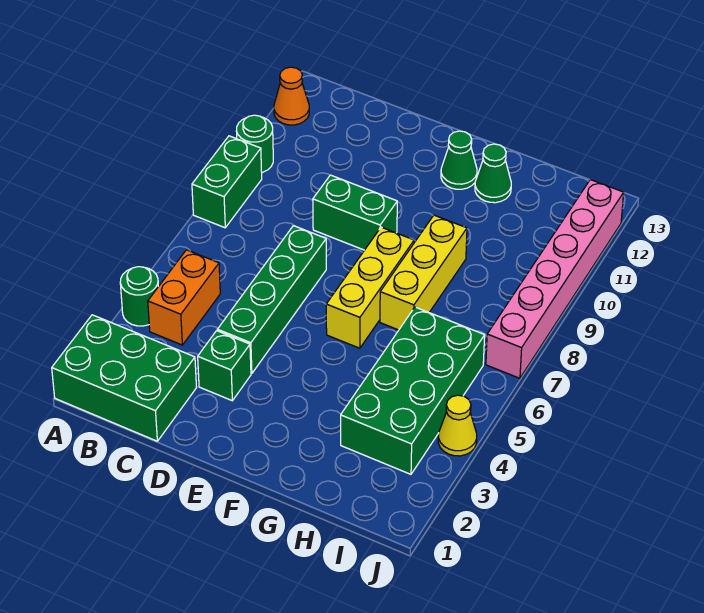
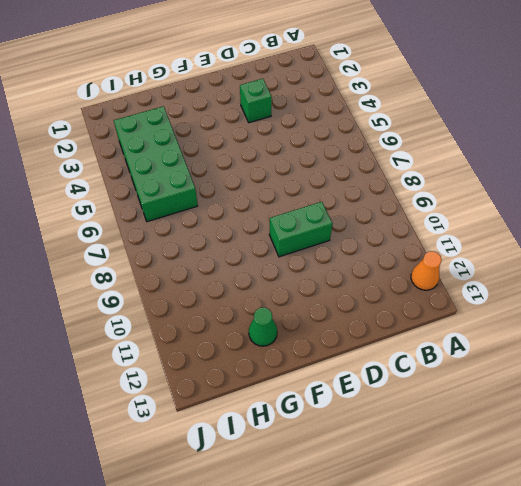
none -> green 2x3 brick [52,315,197,441]
none -> green 1x1 round brick [120,267,158,326]
none -> green 1x2 brick [192,136,262,228]

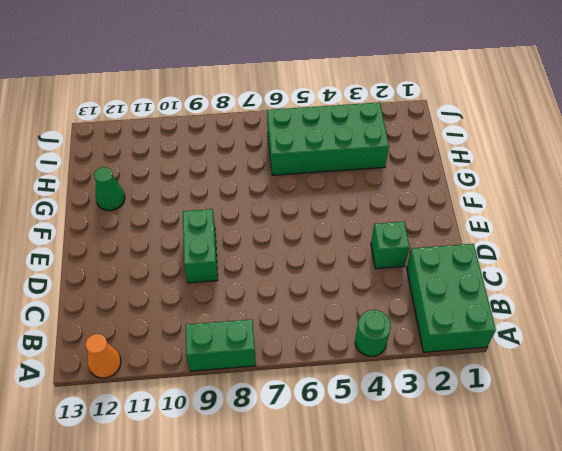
none -> green 1x1 round brick [237,115,273,172]
none -> orange 1x2 brick [148,250,220,345]
none -> green 1x4 brick [217,226,326,374]

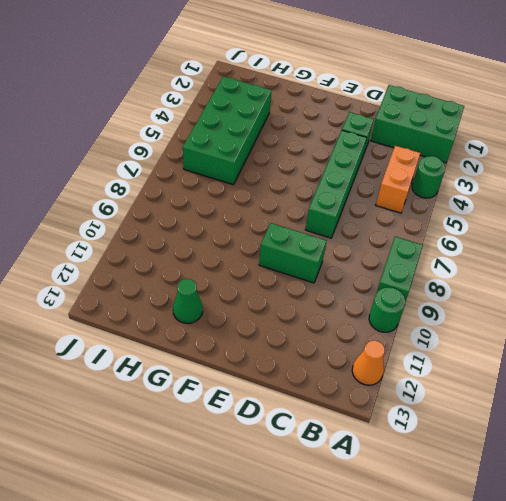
none -> yellow 1x3 brick [326,227,414,348]
none -> green 1x1 cone [441,131,477,189]
none -> yellow 1x3 brick [380,215,467,330]

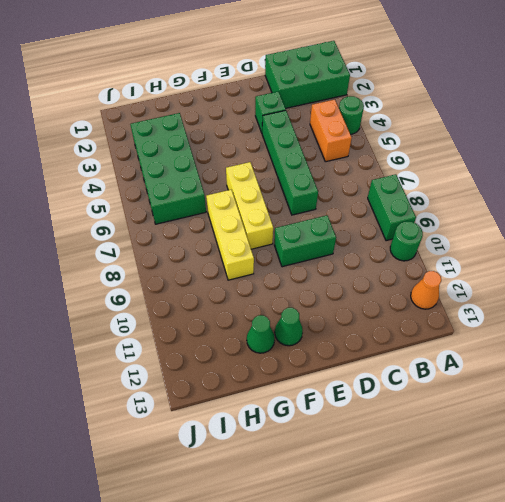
none -> yellow 1x1 cone [438,395,477,456]
none -> pink 1x6 brick [486,180,624,378]

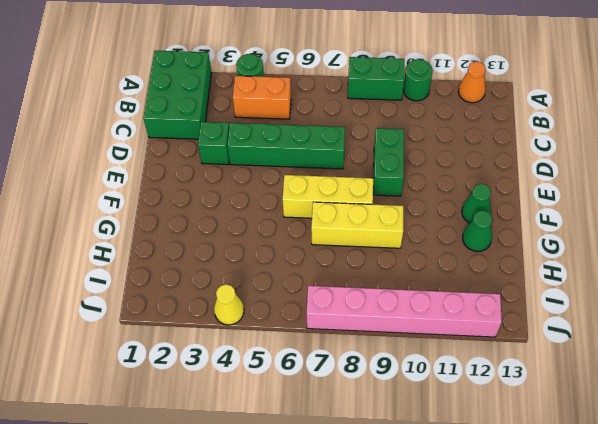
none -> green 2x4 brick [341,307,485,474]

